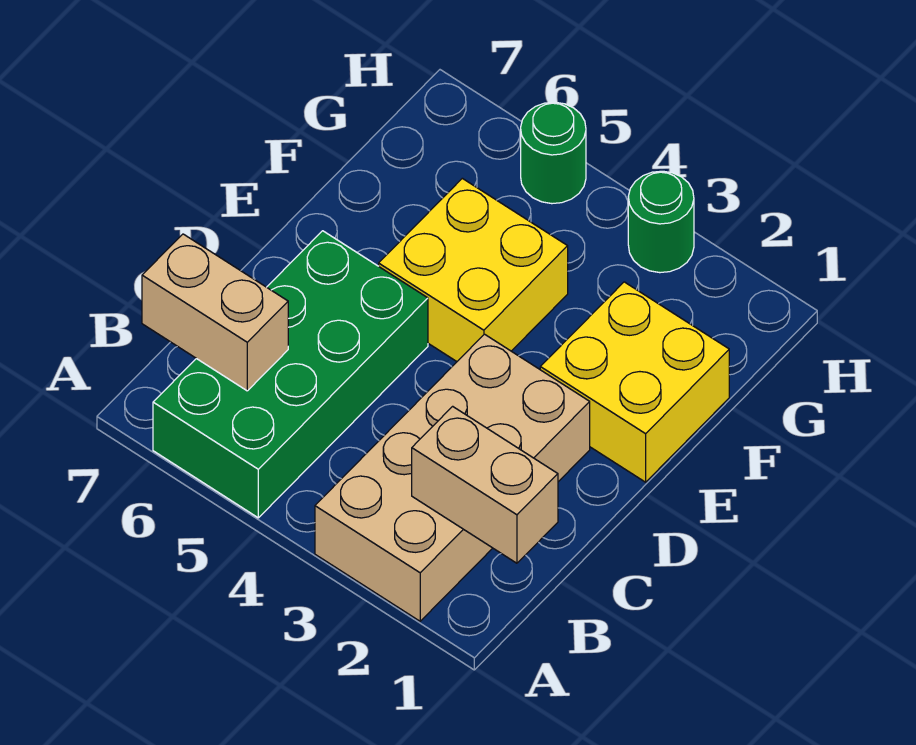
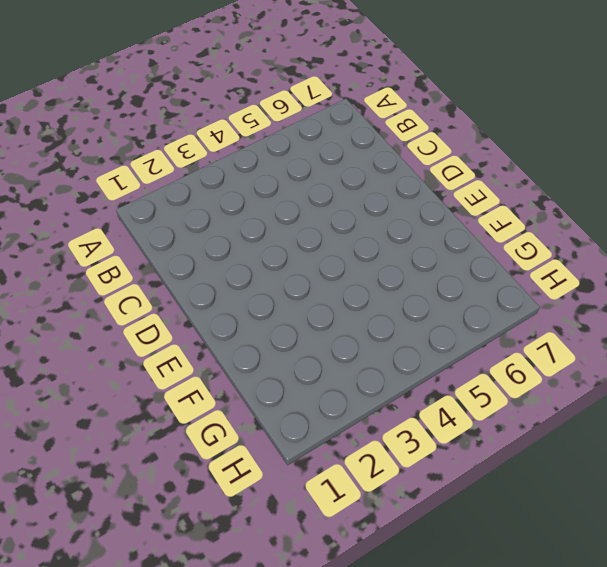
none -> tan 2x4 brick [315,334,590,621]
none -> green 2x4 brick [153,231,428,518]

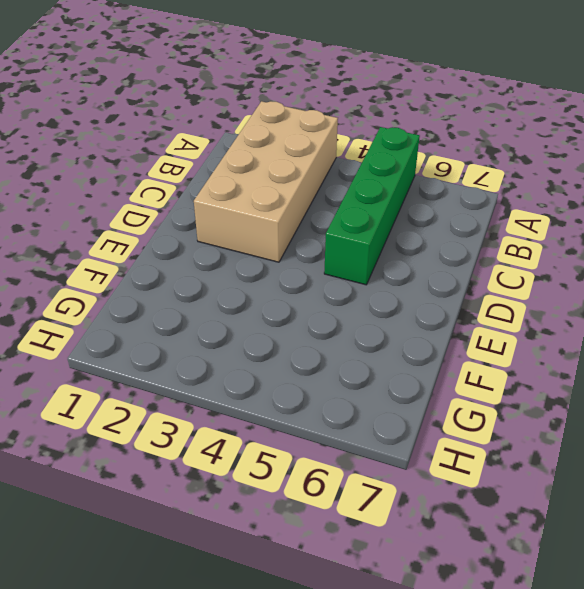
green 1x4 brick [324,127,420,285] -> green 2x4 brick [153,231,428,518]
none -> yellow 2x2 brick [540,282,729,482]
none -> yellow 2x2 brick [379,178,568,361]

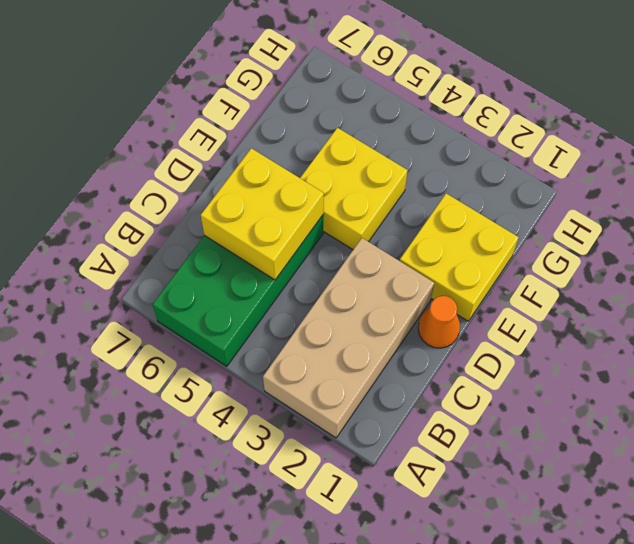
yellow 2x2 brick [201,148,324,280] -> none
orange 1x1 cone [418,296,460,348] -> none
none -> green 1x1 round brick [628,171,694,273]
none -> green 1x1 round brick [521,102,586,204]

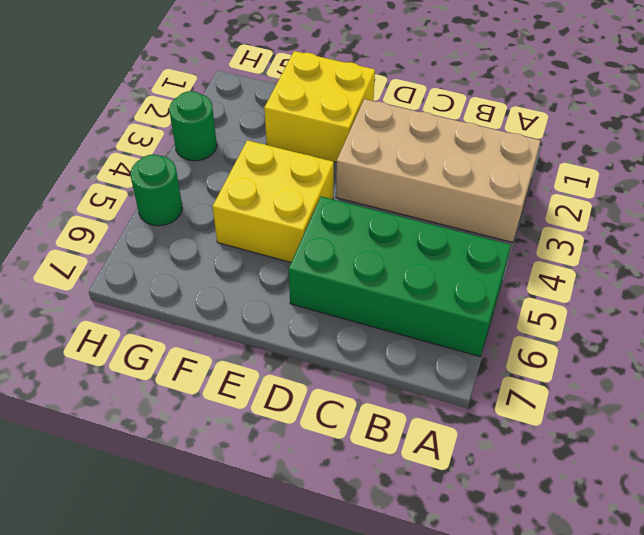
none -> tan 1x2 brick [412,406,558,563]
none -> tan 1x2 brick [142,234,288,391]

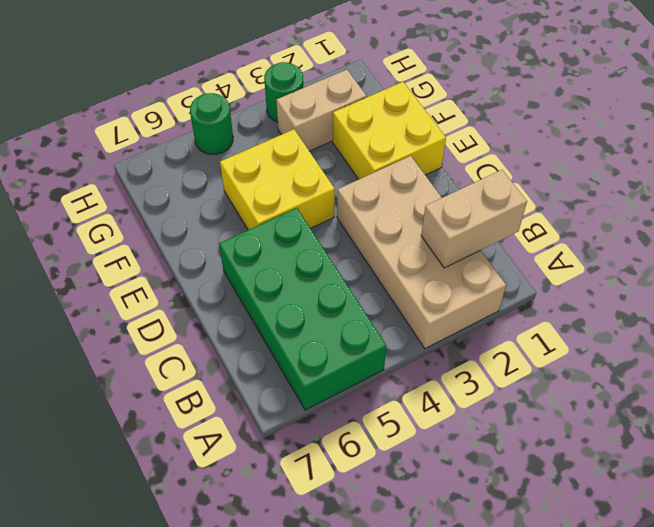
tan 1x2 brick [276,70,367,151] -> tan 1x2 brick moved to [142,234,288,391]

